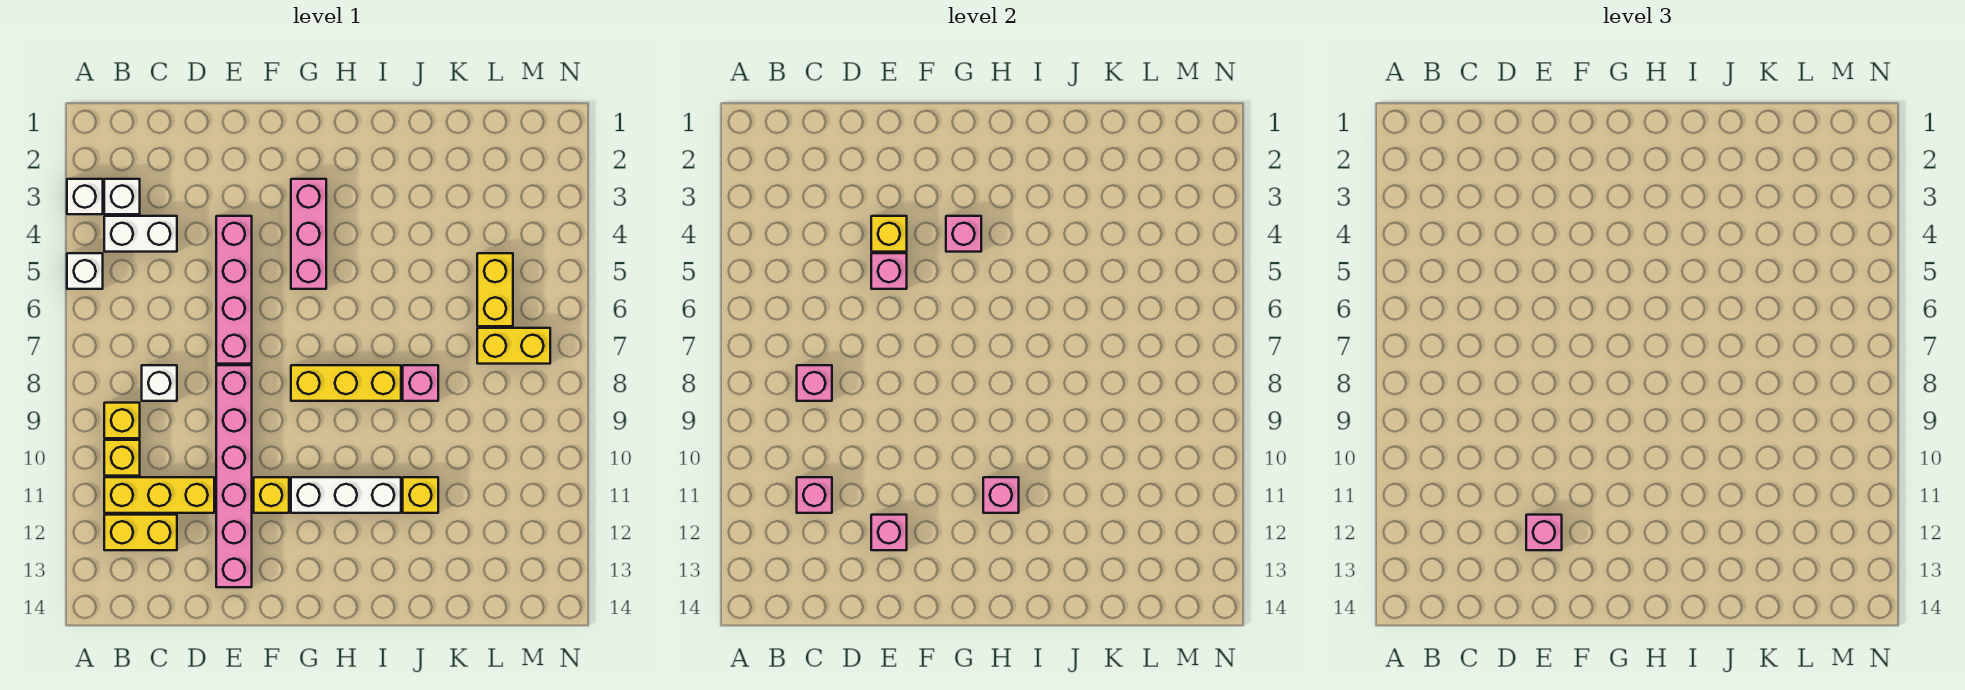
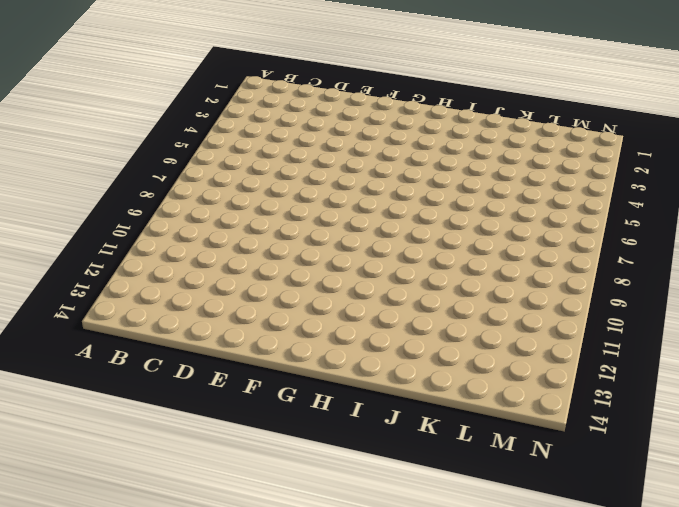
none -> white 1x1 brick [67,179,103,214]
none -> white 1x1 brick [67,253,103,289]
none -> white 1x1 brick [104,179,140,214]

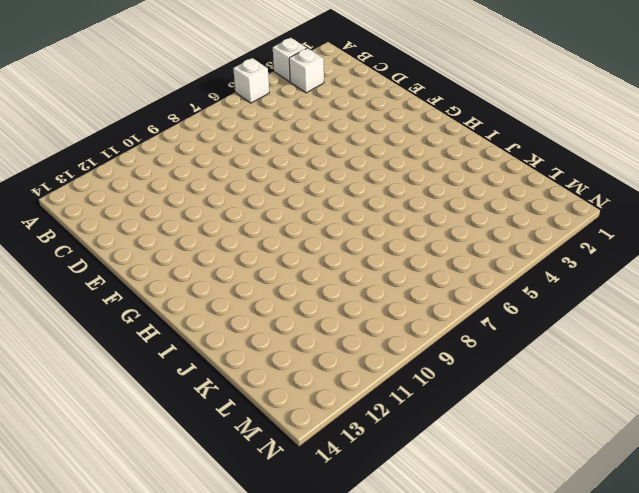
none -> white 1x2 brick [104,216,177,252]
none -> yellow 1x1 brick [104,403,140,438]
none -> yellow 1x1 brick [104,440,140,476]

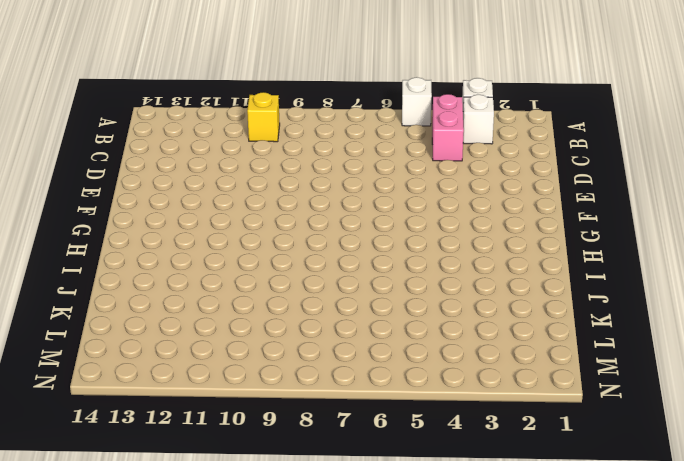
pink 1x2 brick [432,94,464,161] -> white 1x2 brick [104,216,177,252]
none -> yellow 1x1 brick [104,403,140,438]
none -> yellow 1x3 brick [104,477,214,513]
none -> yellow 1x2 brick [104,515,177,550]

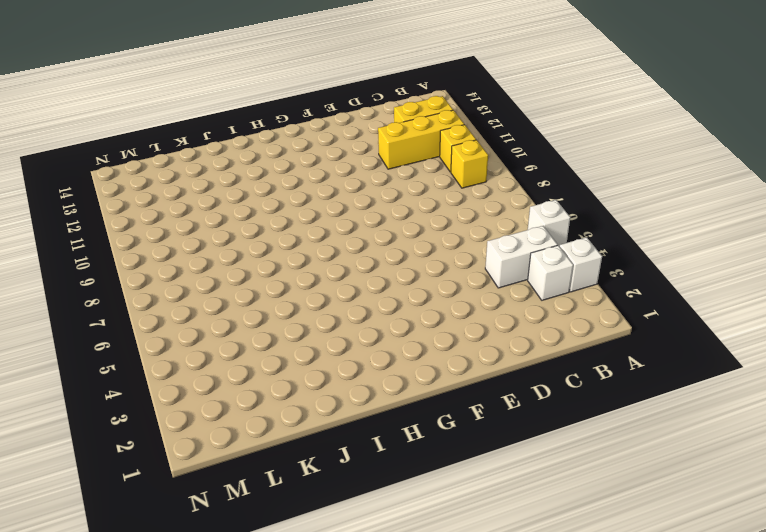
none -> white 1x1 brick [142,365,177,401]
none -> pink 1x4 brick [216,216,252,364]
none -> pink 1x6 brick [216,365,252,587]

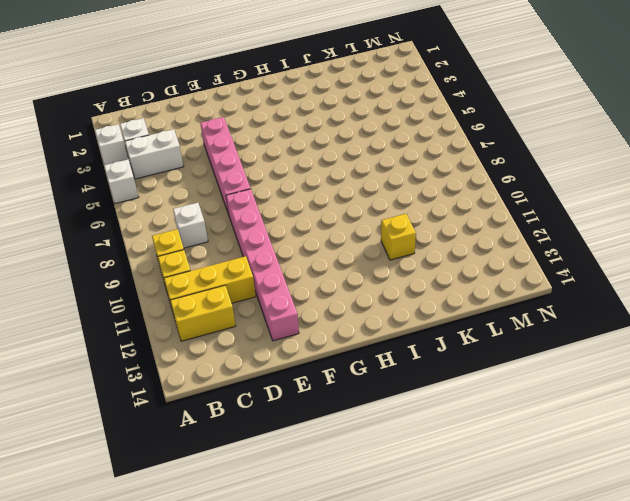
none -> yellow 1x1 brick [254,477,289,513]
none -> pink 1x3 brick [291,179,326,289]
none -> yellow 1x3 brick [291,365,401,401]

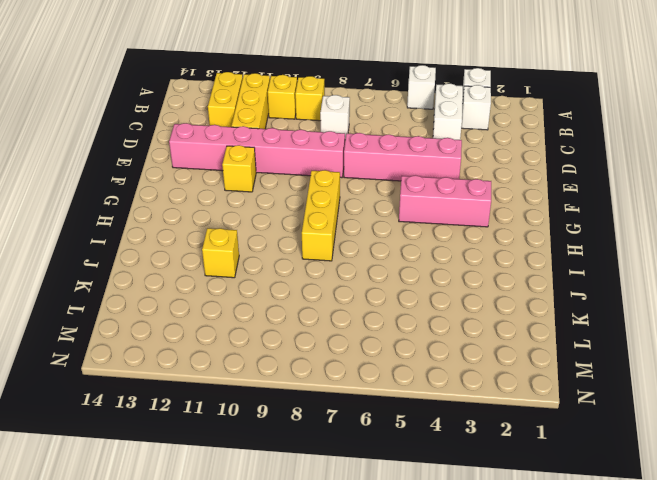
none -> white 1x3 brick [291,477,401,513]
none -> pink 1x1 brick [403,365,438,401]
none -> yellow 1x2 brick [477,253,513,326]

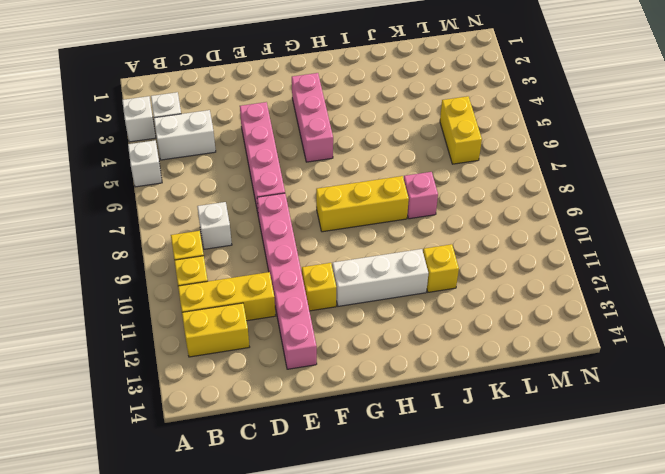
none -> yellow 1x2 brick [477,328,550,364]
none -> pink 1x1 brick [797,365,832,401]
none -> pink 1x1 brick [797,477,832,513]

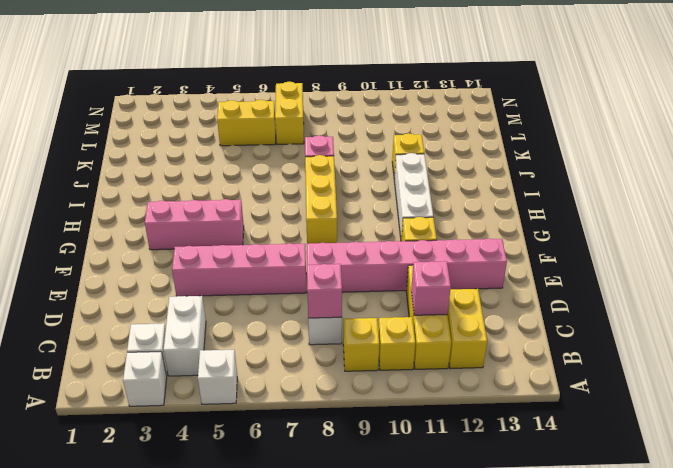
none -> yellow 1x1 brick [871,216,907,252]
none -> pink 1x1 brick [871,253,907,289]
none -> pink 1x1 brick [871,515,907,550]

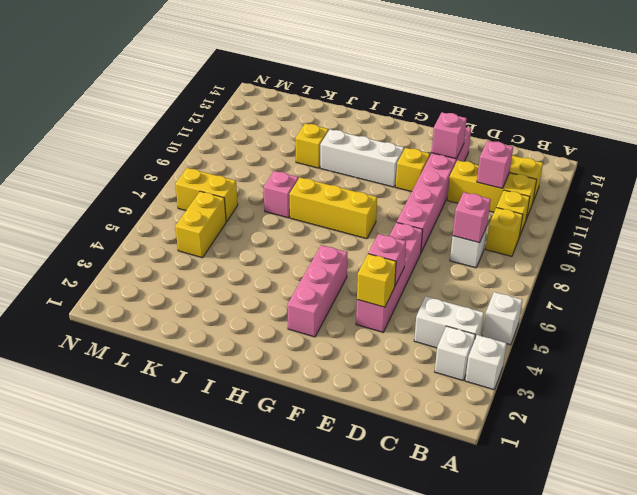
none -> pink 1x1 brick [946,216,981,252]
none -> pink 1x1 brick [983,477,1019,513]
none -> pink 1x1 brick [1526,515,1562,550]

